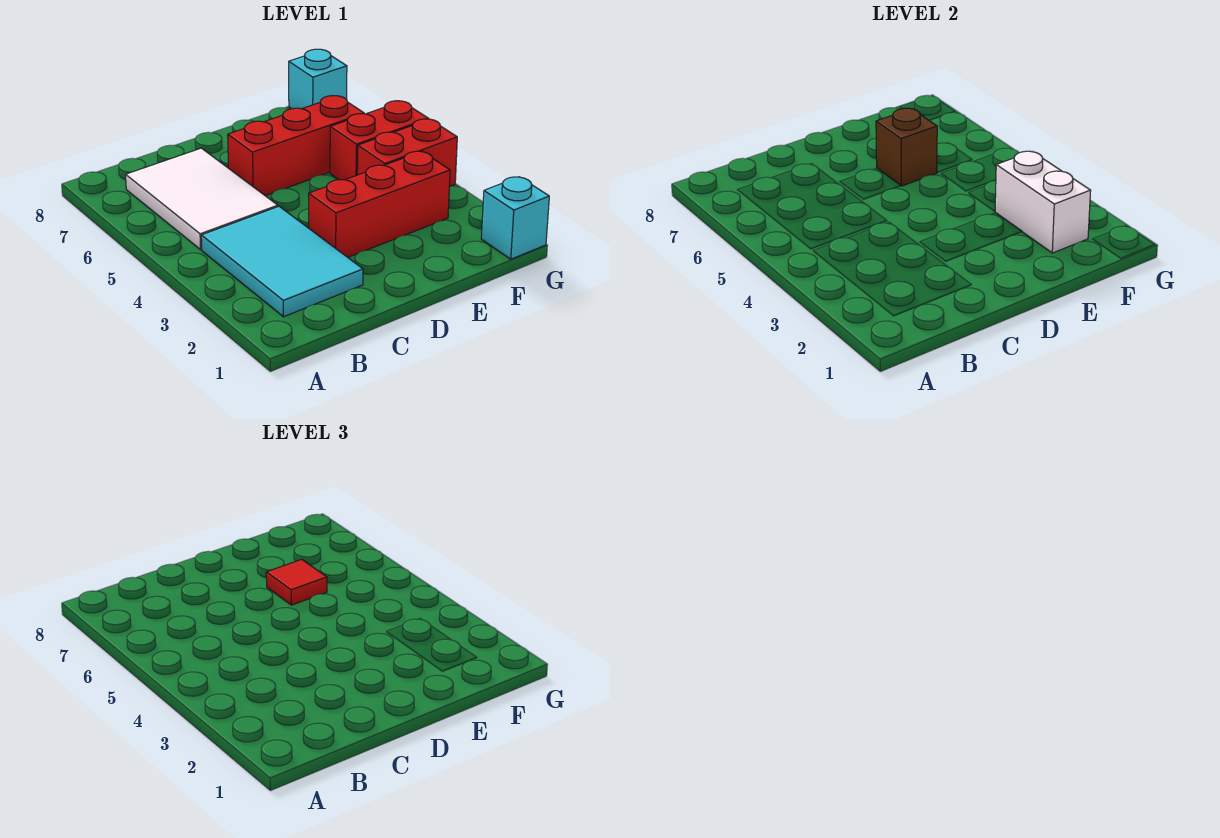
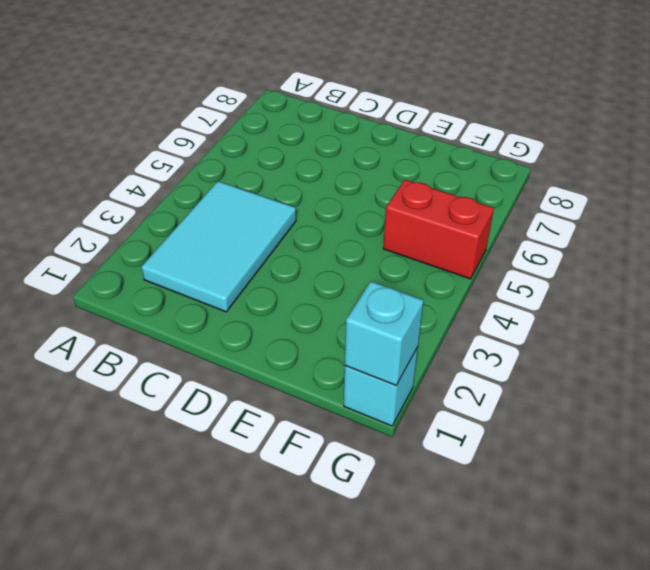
cyan 1x1 brick [345,281,424,385] -> cyan 1x1 brick moved to [289,49,347,109]
none -> white 2x3 tile [126,148,278,249]
none -> red 1x3 brick [309,151,450,257]

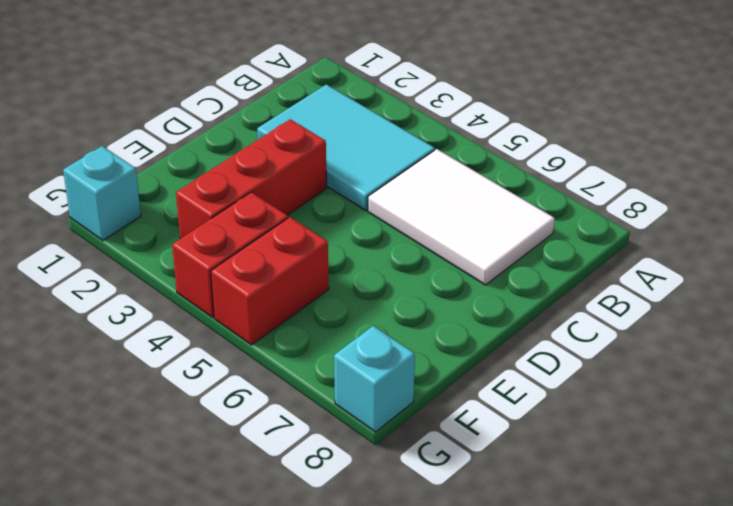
none -> red 1x3 brick [228,96,364,196]
none -> brown 1x1 brick [876,108,937,186]

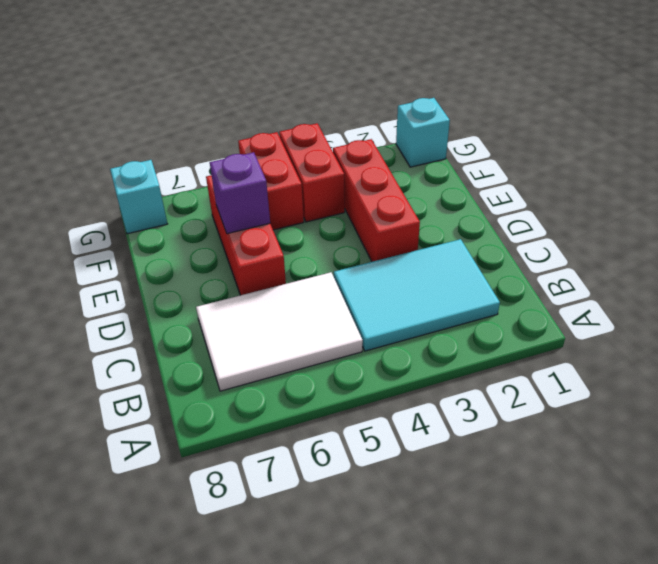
purple 1x1 brick [210,152,270,234] -> brown 1x1 brick [876,108,937,186]
none -> white 1x2 brick [995,151,1091,253]
none -> red 1x1 tile [266,559,327,605]

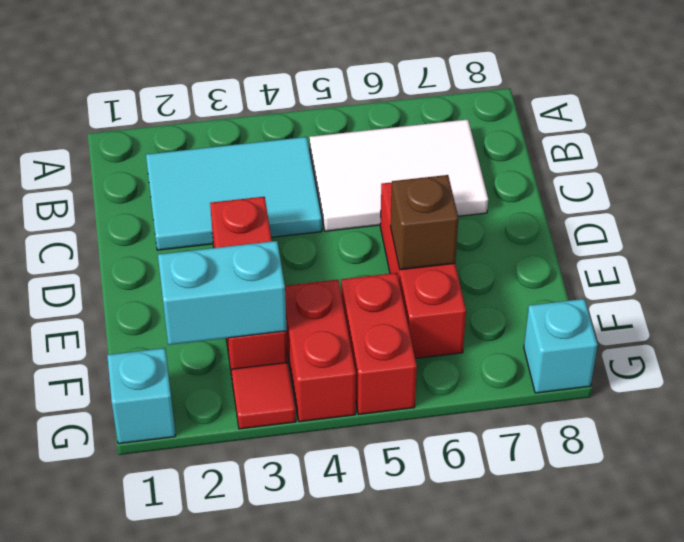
cyan 1x2 brick [158,241,287,345] -> white 1x2 brick [995,151,1091,253]
red 1x1 tile [231,362,296,429] -> red 1x1 tile moved to [266,559,327,605]

